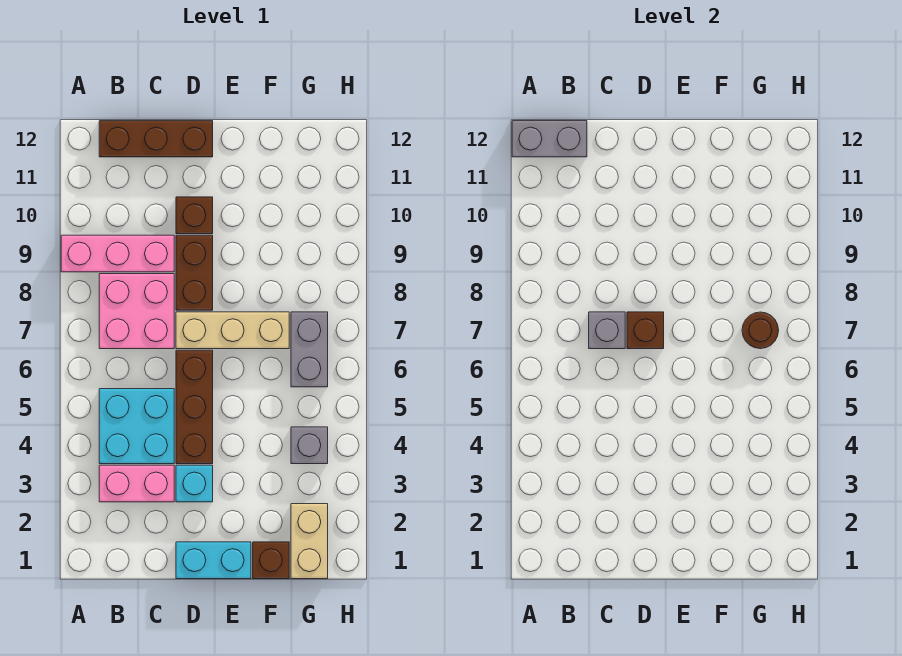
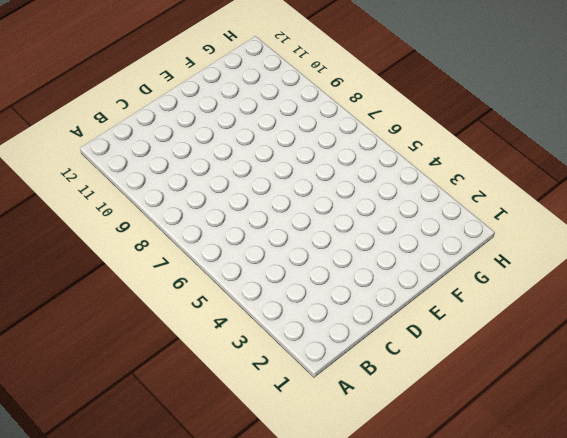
none -> pink 1x3 brick [61,235,174,272]
none -> pink 1x2 brick [99,465,174,502]
none -> cyan 2x2 brick [99,389,174,464]

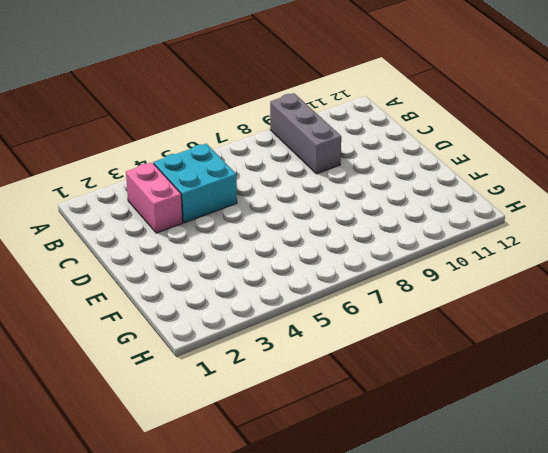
grey 1x3 brick [270,93,341,174] -> pink 1x3 brick [61,235,174,272]
none -> pink 2x2 brick [99,274,174,349]
none -> brown 1x3 brick [99,121,213,157]
none -> cyan 1x2 brick [176,542,251,579]

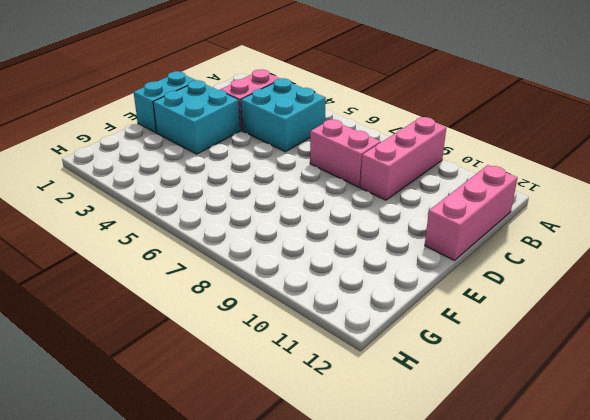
pink 1x3 brick [425,165,517,260] -> brown 1x3 brick [99,121,213,157]
pink 1x2 brick [310,120,381,187] -> pink 2x2 brick [99,274,174,349]
cyan 2x2 brick [153,80,240,154] -> cyan 1x1 brick [176,465,213,502]
none -> brown 1x3 brick [176,350,213,464]
none -> tan 1x3 brick [176,312,289,349]
none -> brown 1x2 brick [176,235,213,310]

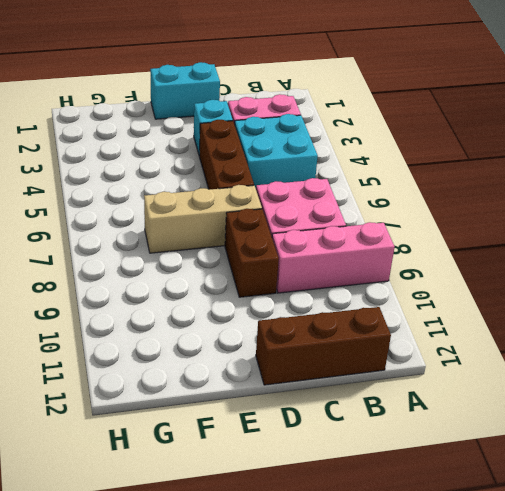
none -> brown 1x1 brick [176,197,213,234]
none -> brown 1x1 brick [253,542,289,579]
none -> tan 1x2 brick [291,504,328,579]

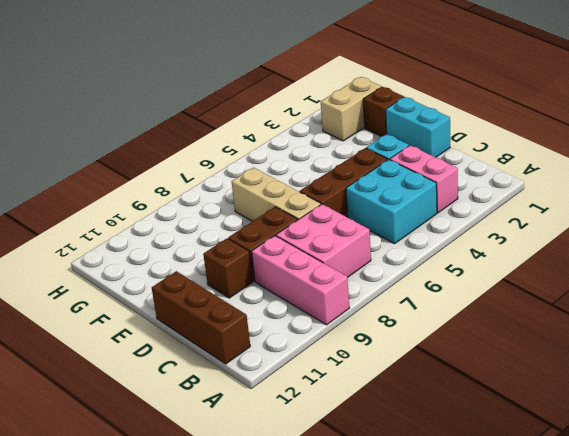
none -> grey 1x1 brick [291,427,328,464]
none -> grey 1x2 brick [291,312,328,387]
none -> grey 1x2 brick [512,121,587,157]

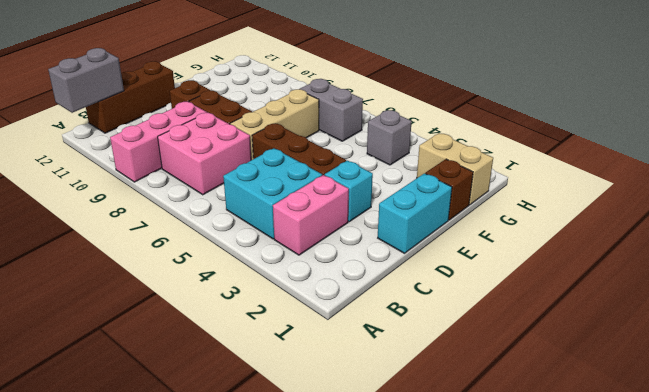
none -> grey 1x1 brick [589,312,625,349]
none -> brown 1x1 brick [627,312,664,349]
none -> brown 1x1 round brick [742,312,779,349]

